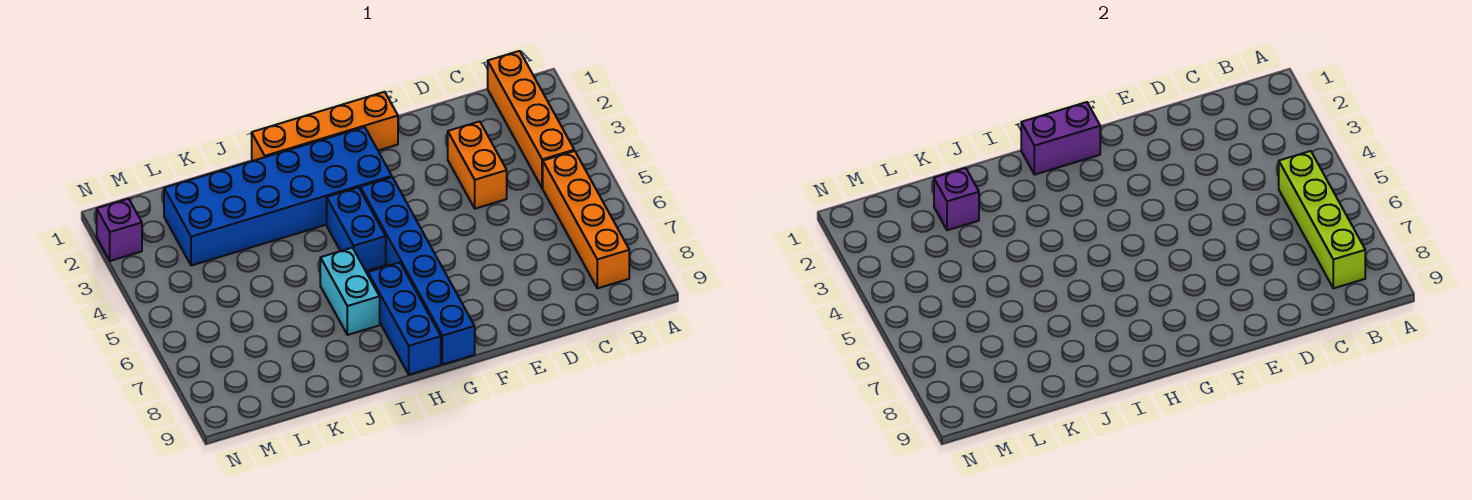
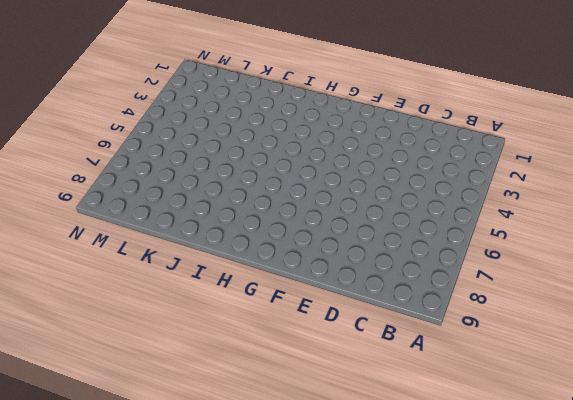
none -> orange 1x4 brick [488,51,574,188]
none -> orange 1x4 brick [543,151,629,288]
none -> orange 1x2 brick [448,121,507,209]

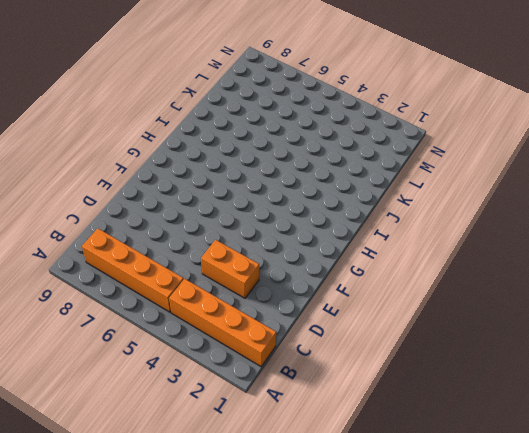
none -> orange 1x4 brick [252,92,398,161]
none -> blue 2x6 brick [164,127,392,266]
none -> blue 1x6 brick [360,177,475,365]

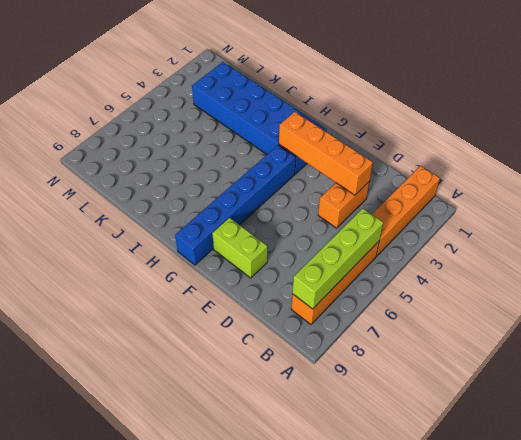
orange 1x4 brick [279,112,373,195] -> orange 1x4 brick moved to [252,92,398,161]
lime 1x2 brick [212,218,267,278] -> none
none -> blue 1x2 brick [327,187,386,271]
none -> blue 1x3 brick [368,262,441,375]
none -> cyan 1x2 brick [320,248,380,335]

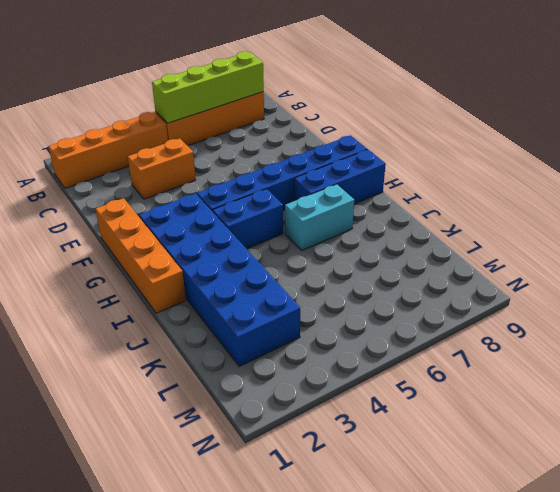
none -> purple 1x1 brick [97,199,142,261]
none -> purple 1x2 brick [1021,102,1100,175]
none -> purple 1x1 brick [934,168,979,230]

